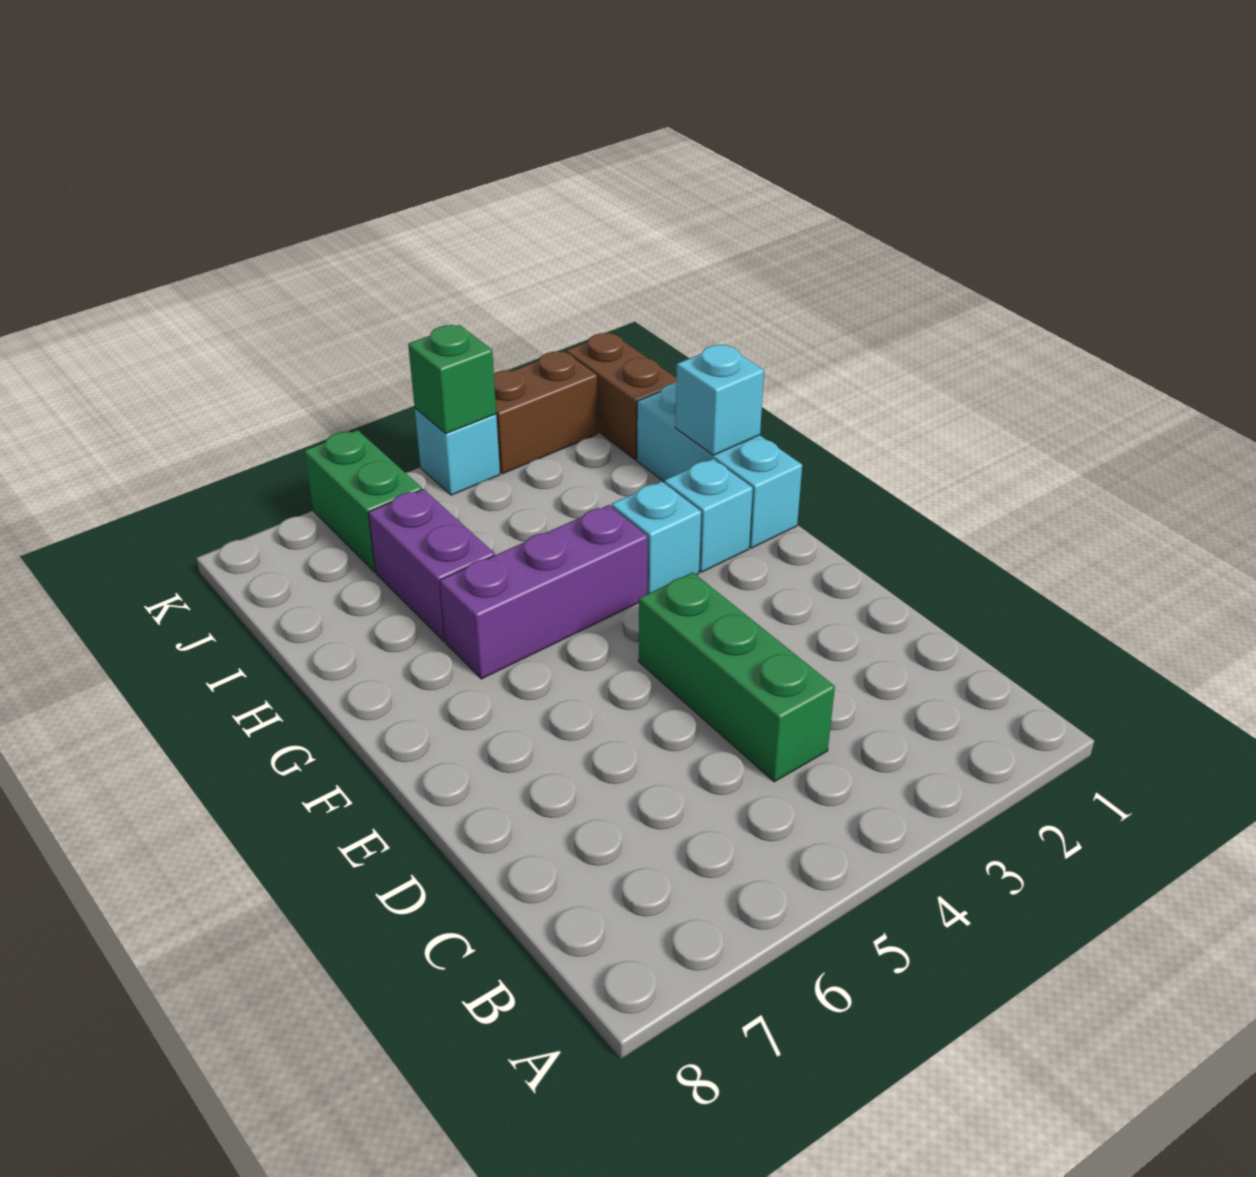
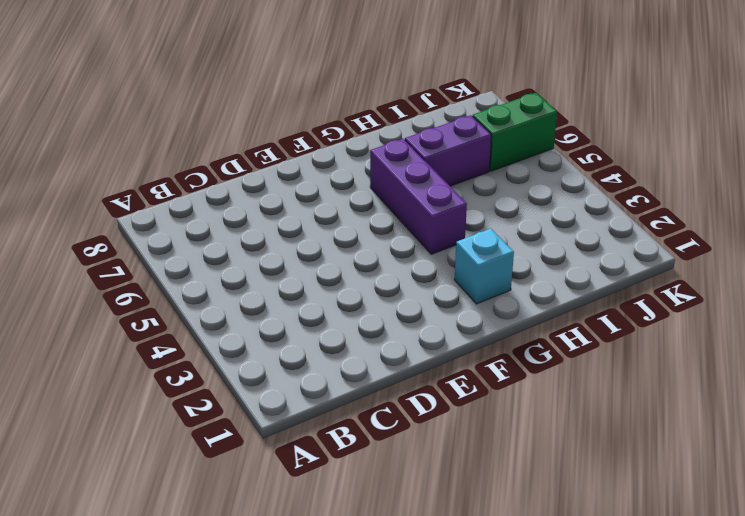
none -> green 1x3 brick [639,572,835,782]
none -> cyan 1x3 brick [637,384,802,548]
none -> cyan 1x1 brick [611,481,701,594]

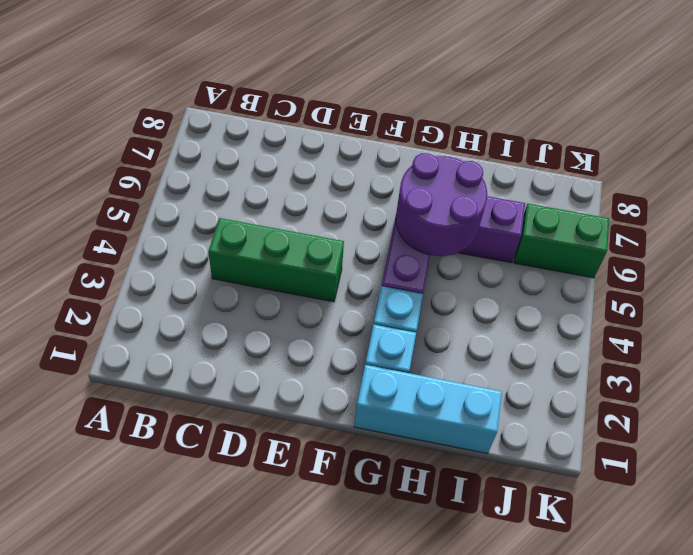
purple 2x2 round brick [396,153,487,256] -> none
none -> brown 1x2 brick [566,333,676,460]
none -> brown 1x2 brick [494,351,598,474]
none -> cyan 1x1 brick [415,408,500,495]

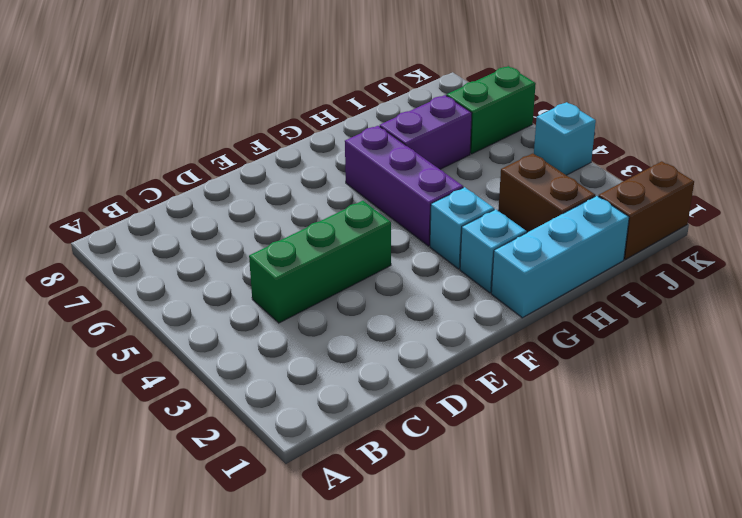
brown 1x2 brick [498,153,595,233] -> brown 1x2 brick moved to [494,351,598,474]
none -> cyan 1x1 brick [675,345,764,455]
none -> green 1x1 brick [408,325,496,434]

